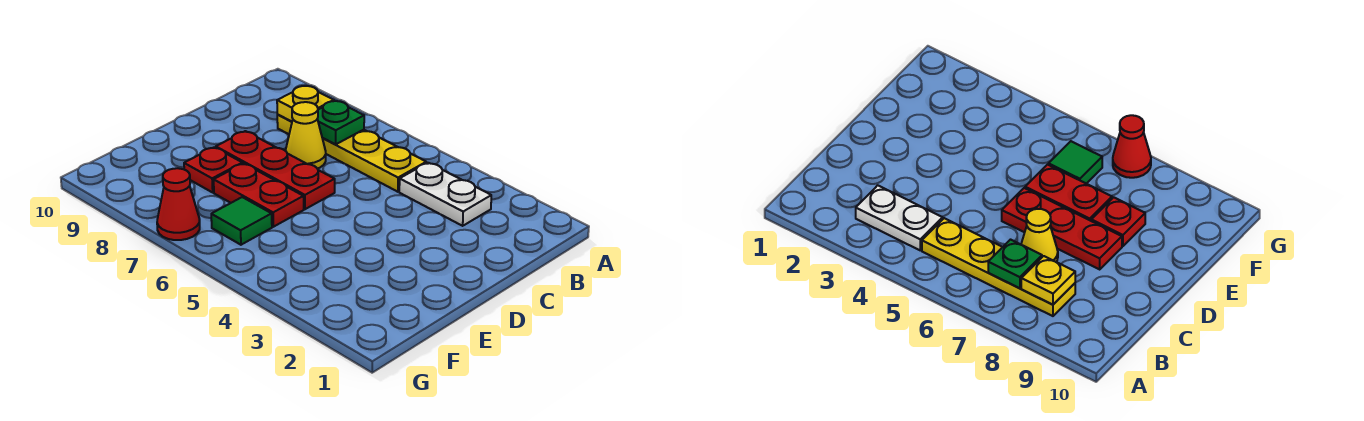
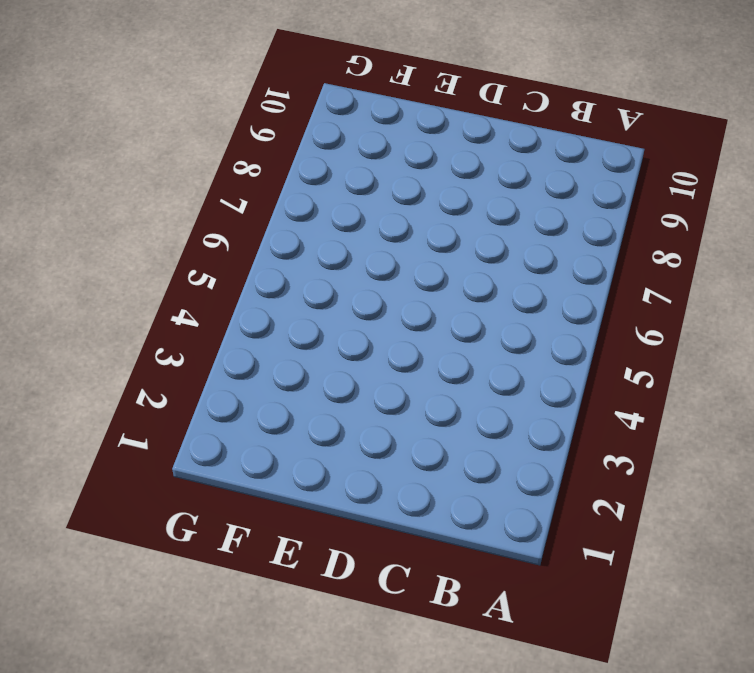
none -> white 1x2 plate [399,163,491,226]
none -> yellow 1x4 plate [277,115,426,192]

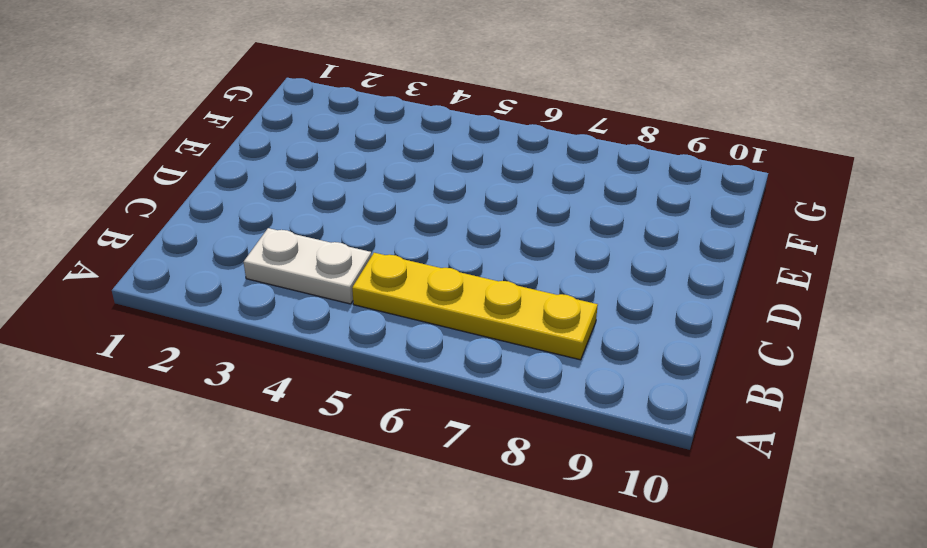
none -> yellow 1x1 cone [286,102,326,169]
none -> red 1x3 plate [216,131,335,209]

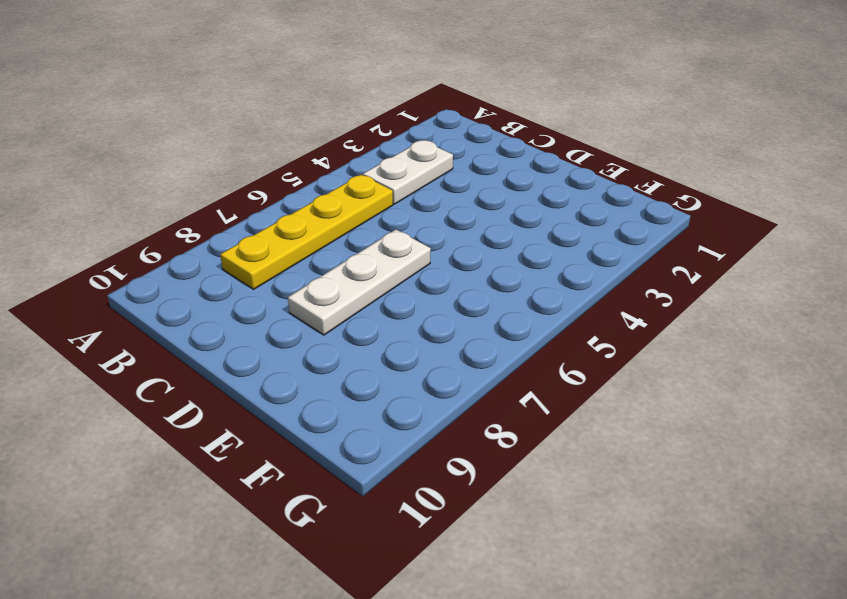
white 1x3 plate [288,230,431,335] -> red 1x3 plate [216,131,335,209]
none -> yellow 1x1 cone [286,102,326,169]
none -> red 1x2 plate [214,163,304,227]

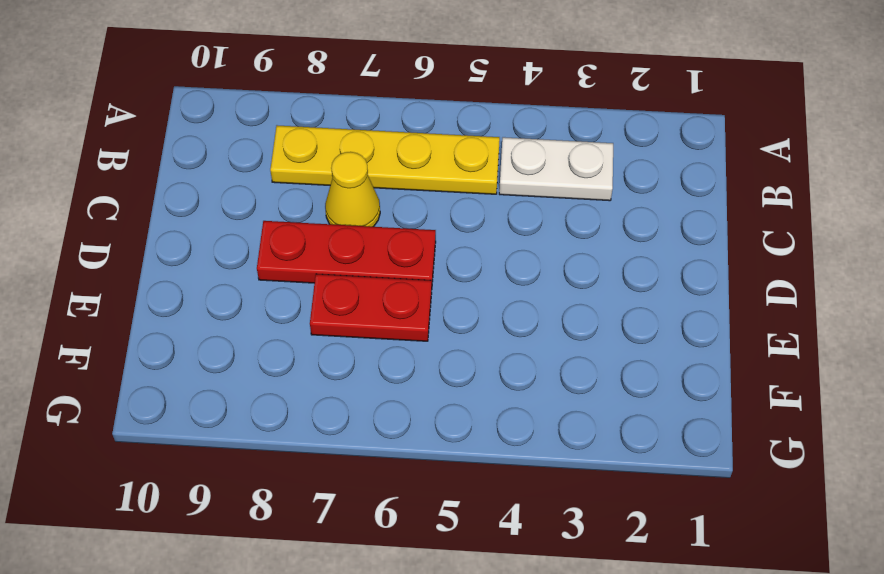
none -> red 1x1 plate [184,147,242,192]
none -> green 1x1 tile [211,197,272,245]

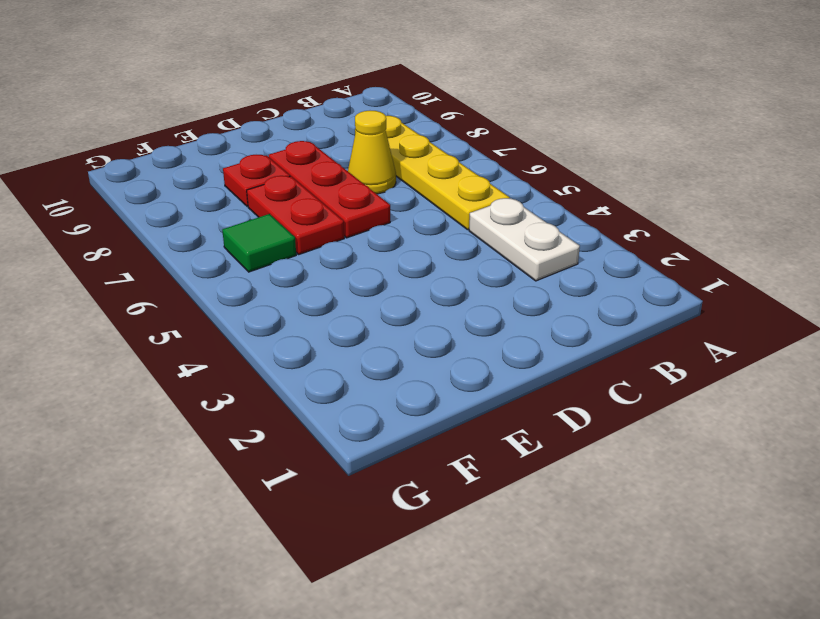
none -> red 1x1 cone [157,168,200,240]
none -> green 1x1 plate [318,101,364,144]

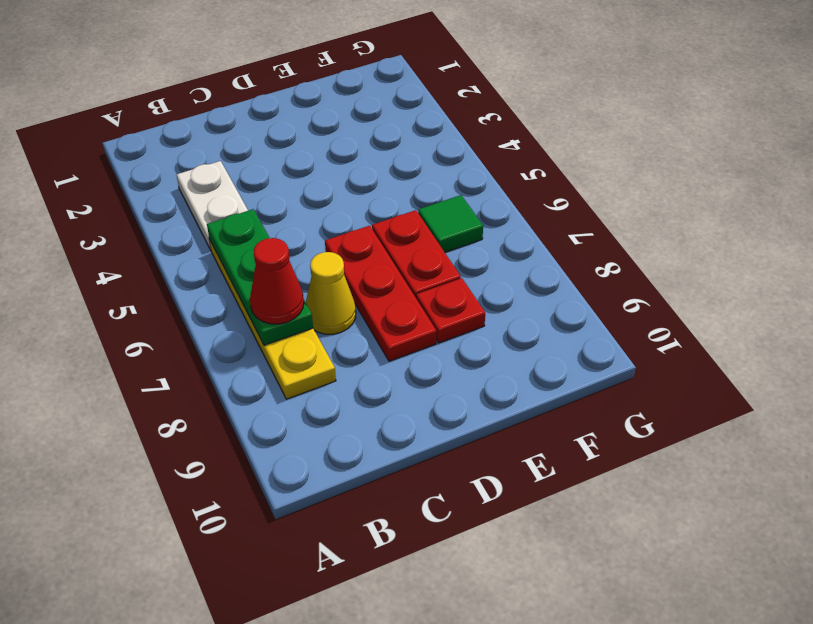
green 1x3 plate [207,209,313,345] -> green 1x1 plate [318,101,364,144]
red 1x1 cone [250,238,304,324] -> red 1x1 cone moved to [157,168,200,240]
none -> yellow 1x1 plate [277,86,334,121]

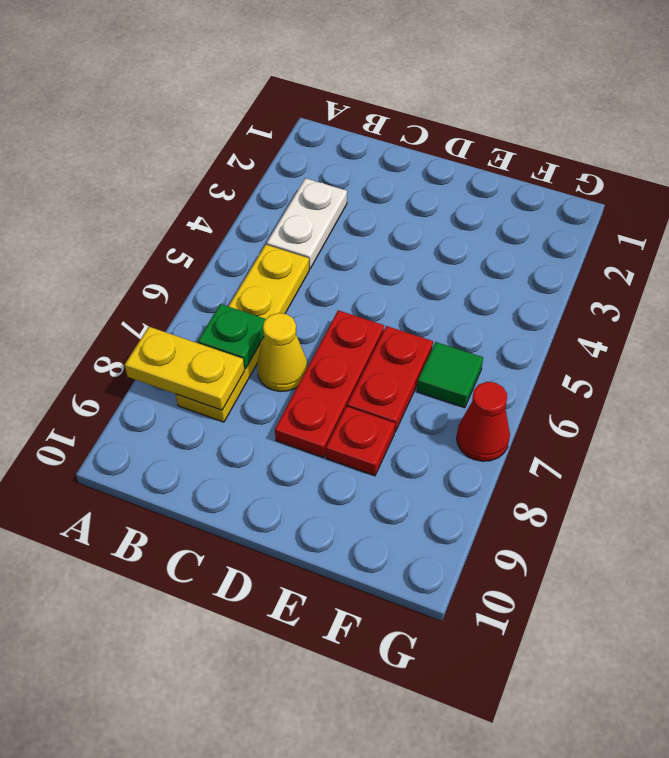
yellow 1x2 plate [125,327,245,410] -> yellow 1x1 plate [277,86,334,121]

